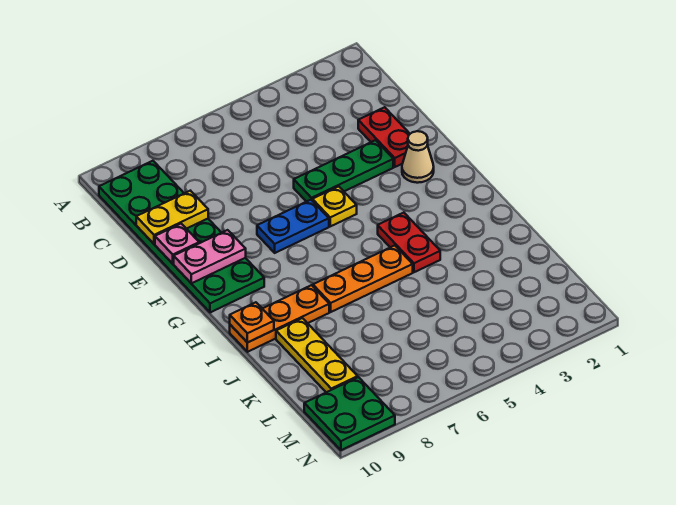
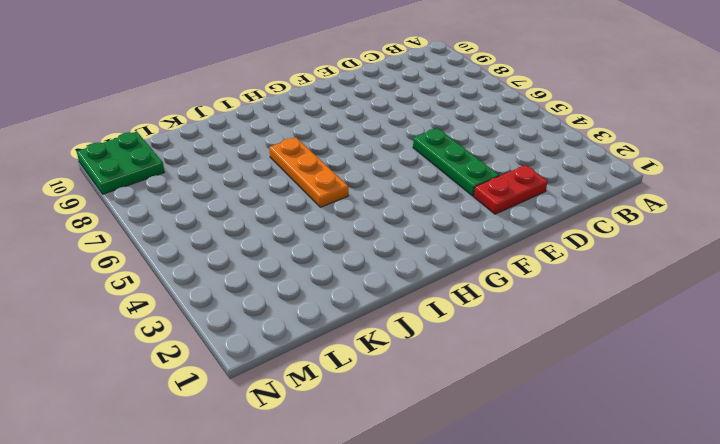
none -> green 2x6 plate [99,161,264,312]
none -> tan 1x1 cone [402,131,434,183]
none -> yellow 1x1 plate [312,186,357,226]

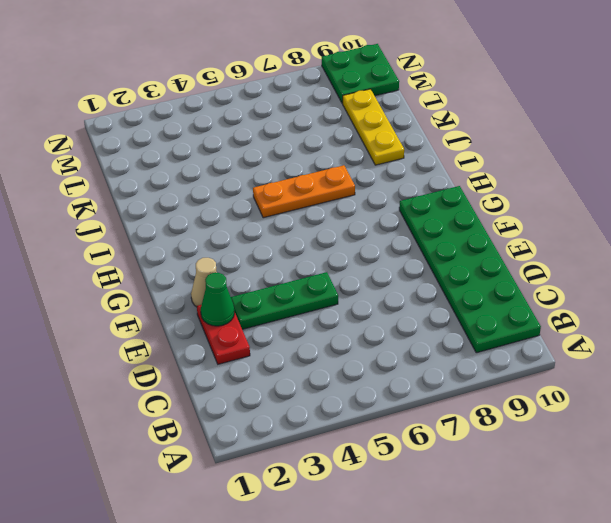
green 1x1 cone [201,273,234,326] -> none
none -> yellow 1x1 plate [312,186,357,226]
none -> blue 1x2 plate [257,200,329,253]
none -> red 1x2 plate [378,213,440,272]

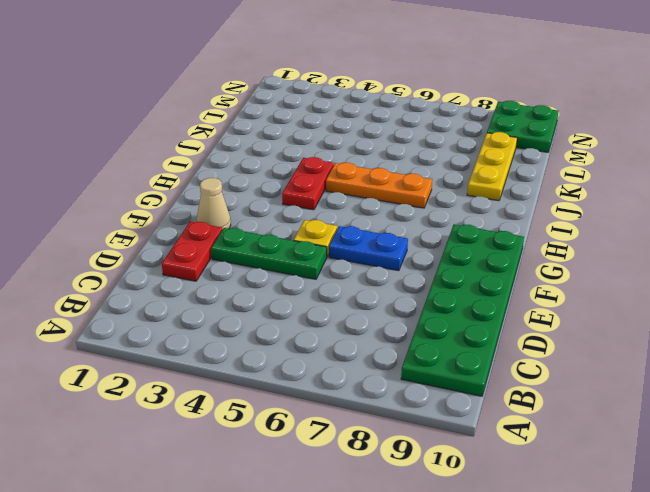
none -> orange 1x3 plate [230,285,329,352]
none -> yellow 1x2 plate [136,191,208,244]
none -> pink 1x1 plate [155,224,199,264]

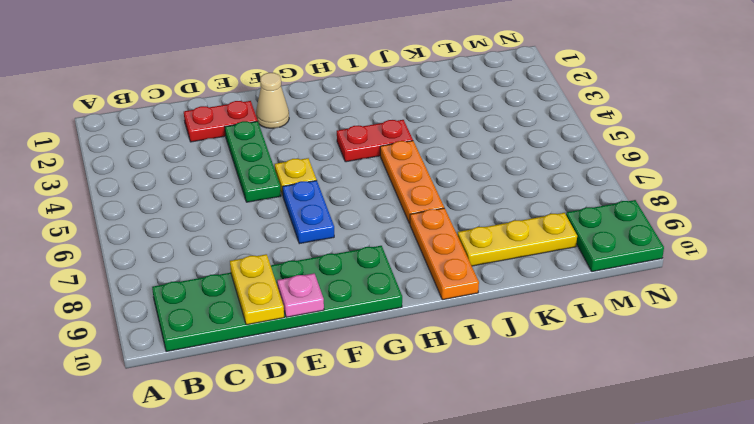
none -> pink 1x2 plate [174,230,246,283]
none -> orange 1x1 plate [230,302,274,343]

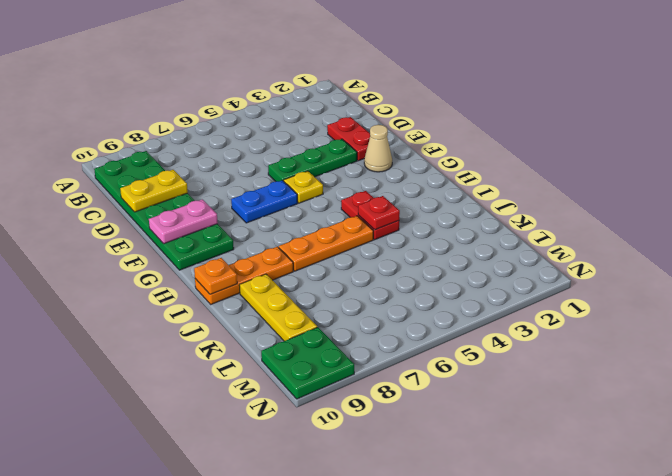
red 1x1 plate [358,196,400,230] -> none
none -> pink 1x1 plate [155,224,199,264]

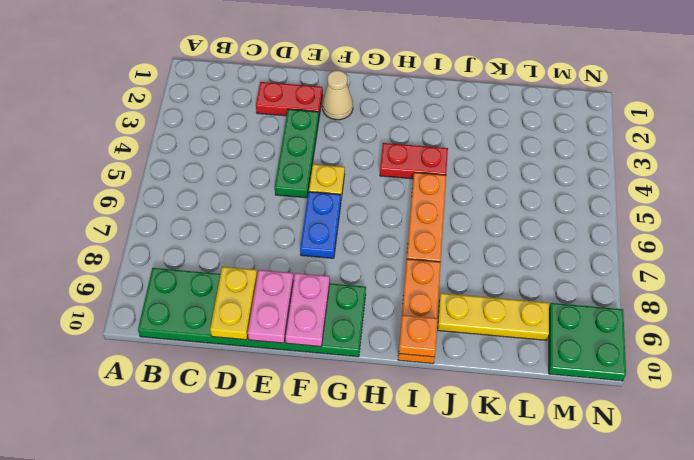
pink 1x2 plate [248,270,294,343] -> pink 1x1 plate [155,224,199,264]

